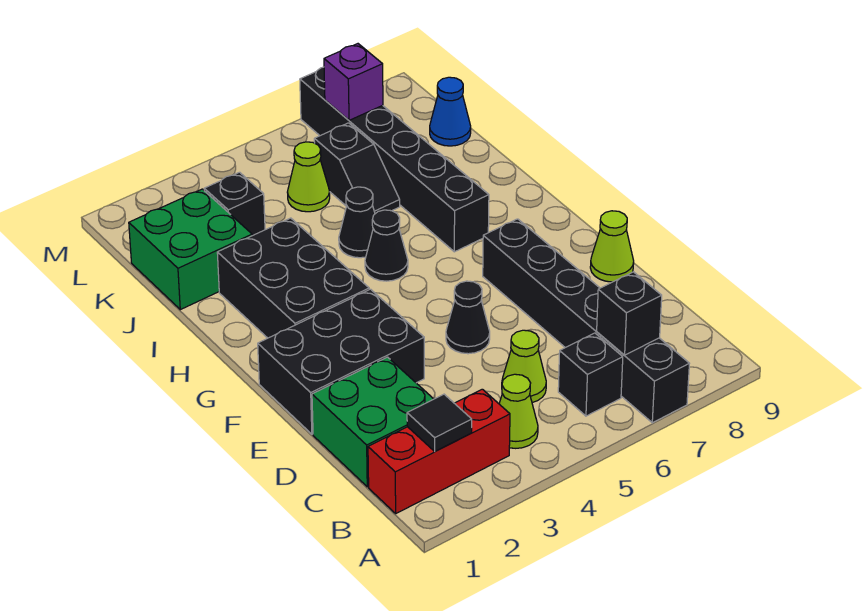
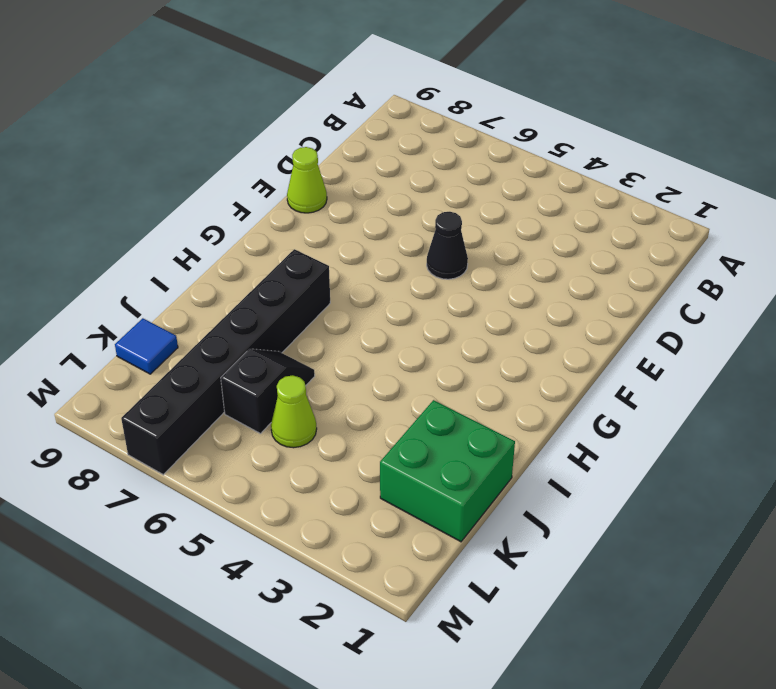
blue 1x1 tile [115,318,178,374] -> blue 1x1 cone [430,77,471,146]
none -> black 1x6 brick [483,219,689,423]
none -> red 1x3 brick [368,389,510,513]
none -> lime 1x1 cone [499,374,538,448]

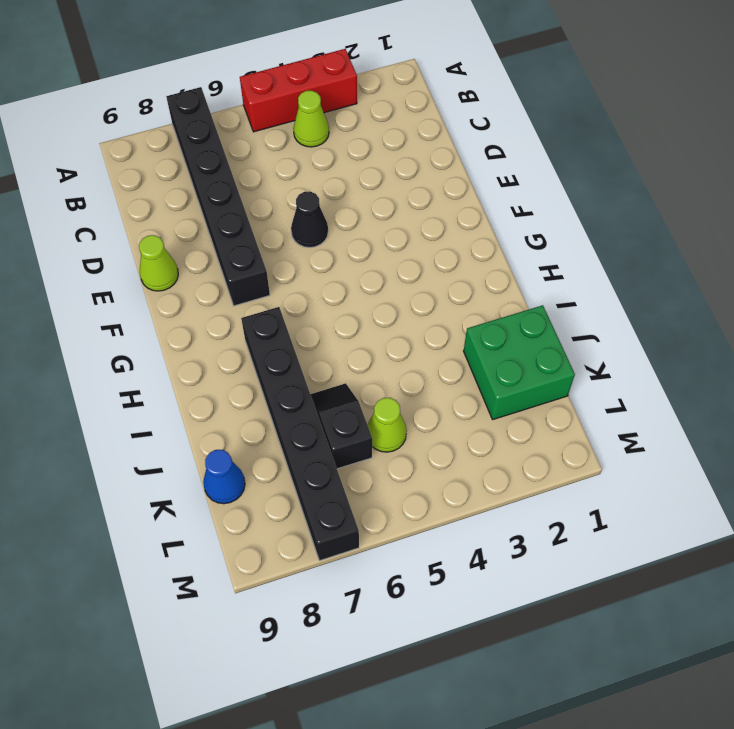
red 1x3 brick [240,49,357,132] -> red 1x3 brick moved to [368,389,510,513]
none -> black 1x1 brick [558,333,623,416]
none -> green 2x2 brick [312,357,433,487]
none -> lime 1x1 cone [502,330,546,403]

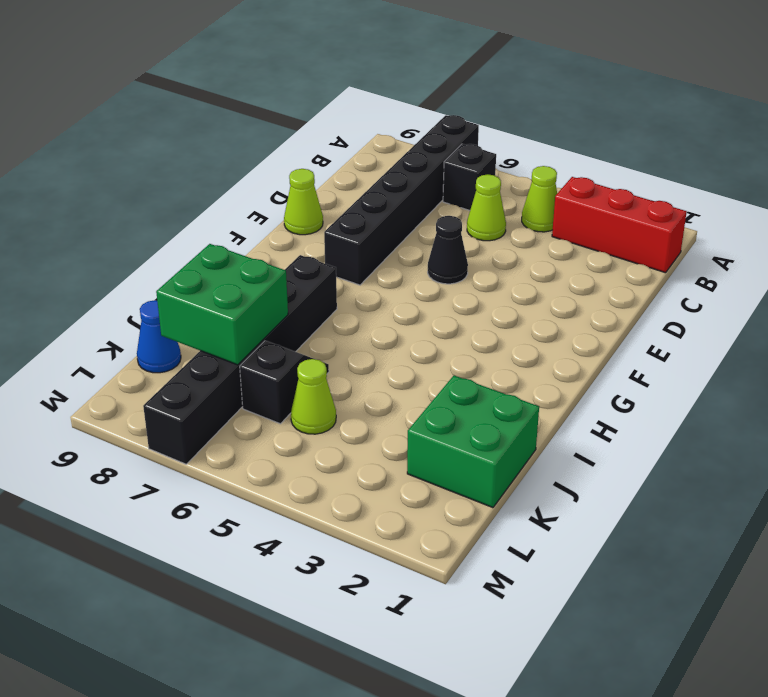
green 2x2 brick [156,244,288,365] -> green 2x2 brick moved to [312,357,433,487]
none -> black 2x3 brick [258,289,424,434]
none -> black 2x3 brick [217,218,369,338]
none -> black 1x1 cone [365,210,408,281]

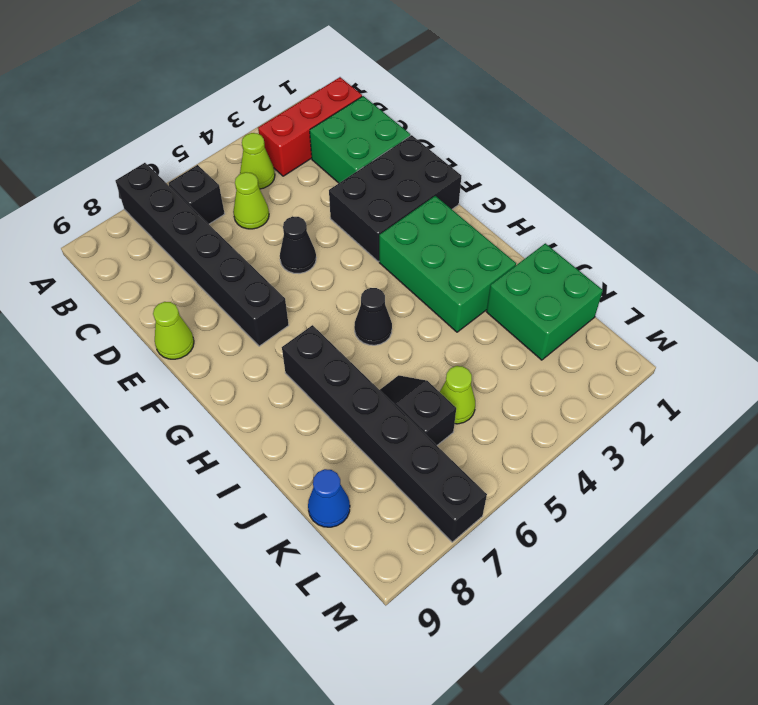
green 2x3 brick [379,196,516,332] -> black 2x3 brick [217,218,369,338]
none -> black 1x1 cone [339,187,375,258]
none -> black 1x1 brick [204,172,265,236]
none -> black 1x1 tile [407,394,472,451]

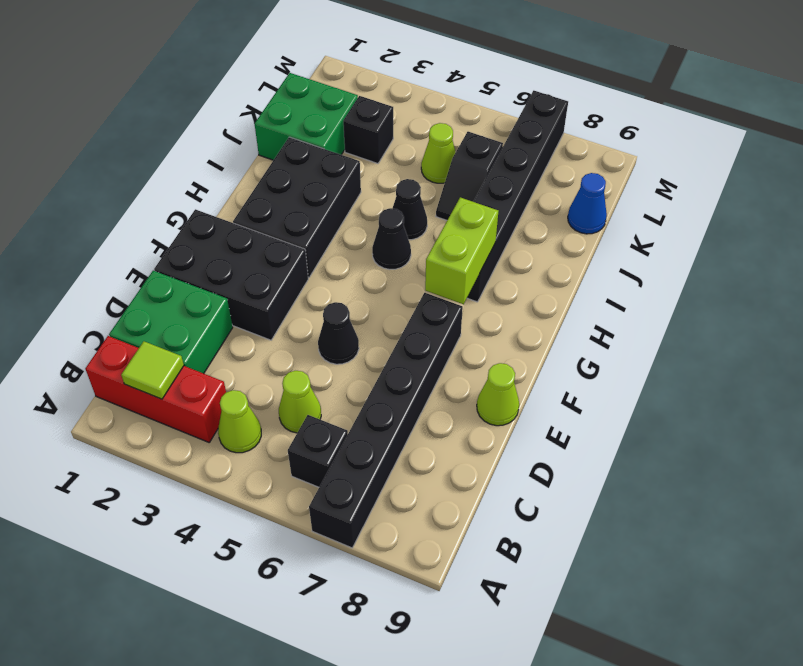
lime 1x1 tile [121,341,184,399] -> black 1x1 tile [407,394,472,451]
lime 1x2 brick [425,197,498,304] -> none
none -> black 1x1 brick [597,272,662,355]
none -> purple 1x1 brick [324,44,383,120]

